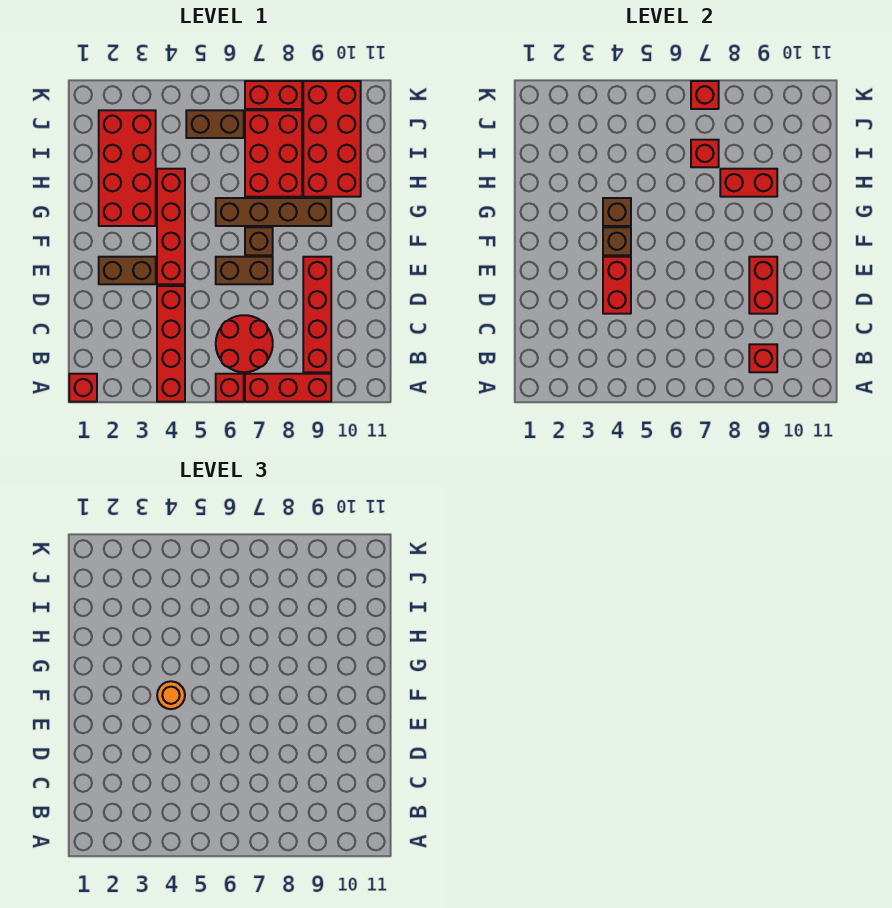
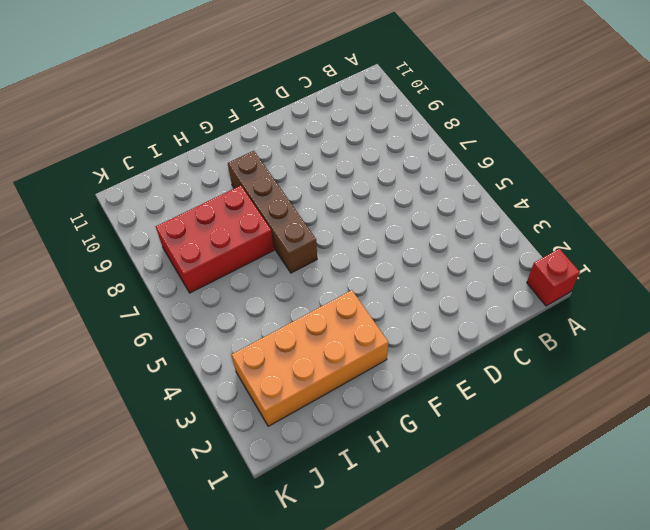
orange 2x4 brick [232,290,389,426] -> red 2x4 brick [99,110,156,226]
none -> red 1x4 brick [157,286,185,402]
none -> red 1x1 brick [216,374,244,402]
none -> red 1x3 brick [245,374,331,402]

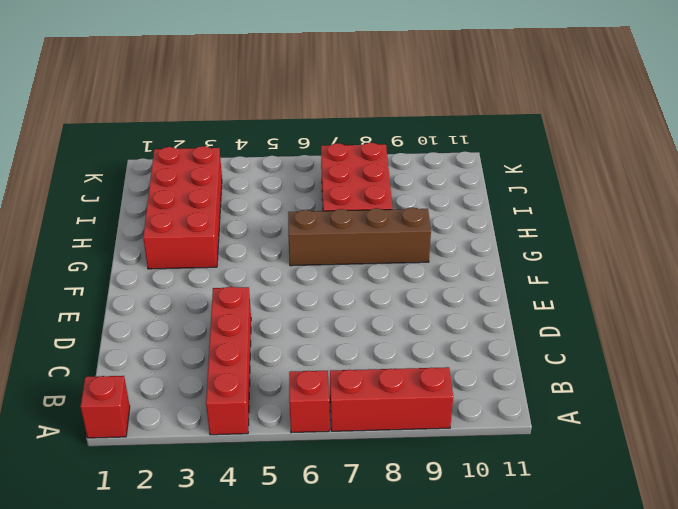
none -> red 2x2 round brick [216,315,273,372]
none -> red 1x4 brick [303,257,331,372]
none -> brown 1x2 brick [99,257,156,284]

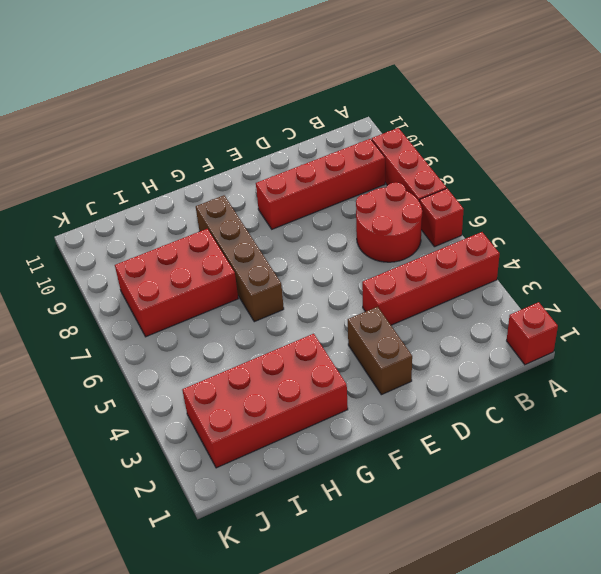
none -> red 1x4 brick [157,169,185,284]
none -> brown 1x2 brick [216,257,273,284]
none -> brown 1x1 brick [245,227,273,255]

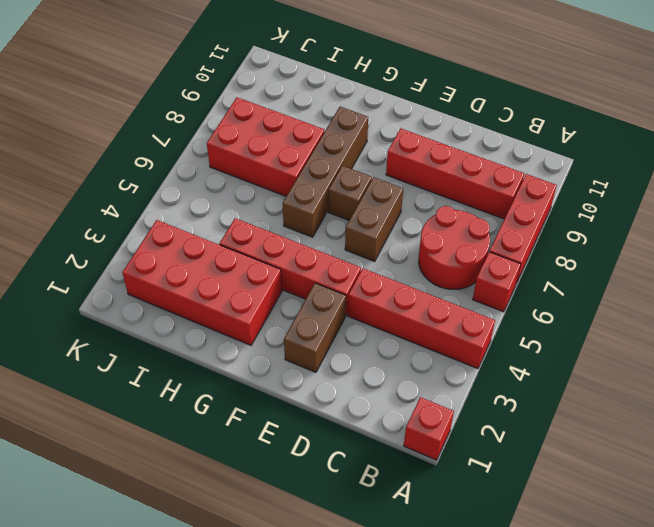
none -> red 2x4 brick [303,81,361,197]
none -> brown 1x2 brick [186,110,244,138]
none -> red 1x2 brick [245,81,302,109]

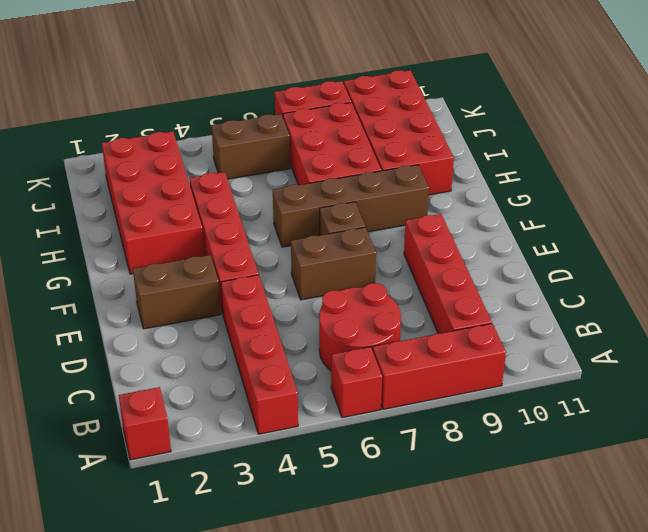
none -> red 1x1 brick [749,344,777,372]
none -> red 1x2 brick [603,257,631,314]
none -> red 1x2 brick [749,257,777,314]

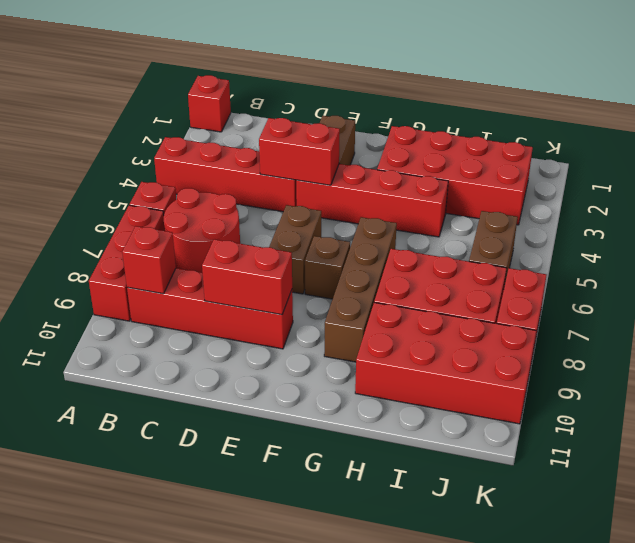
none -> brown 1x1 brick [603,227,631,255]
none -> brown 1x1 brick [603,198,631,226]
none -> red 1x2 brick [720,169,777,197]

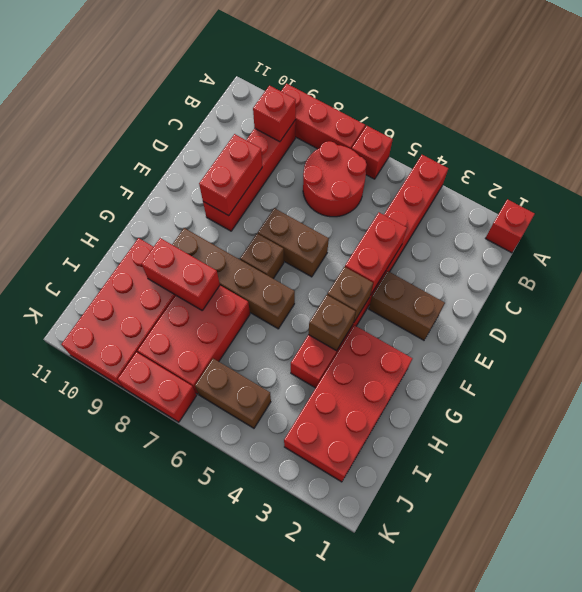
none -> red 1x1 brick [691,140,719,167]
none -> red 1x1 brick [691,81,719,109]
none -> orange 1x1 round brick [157,681,185,709]

